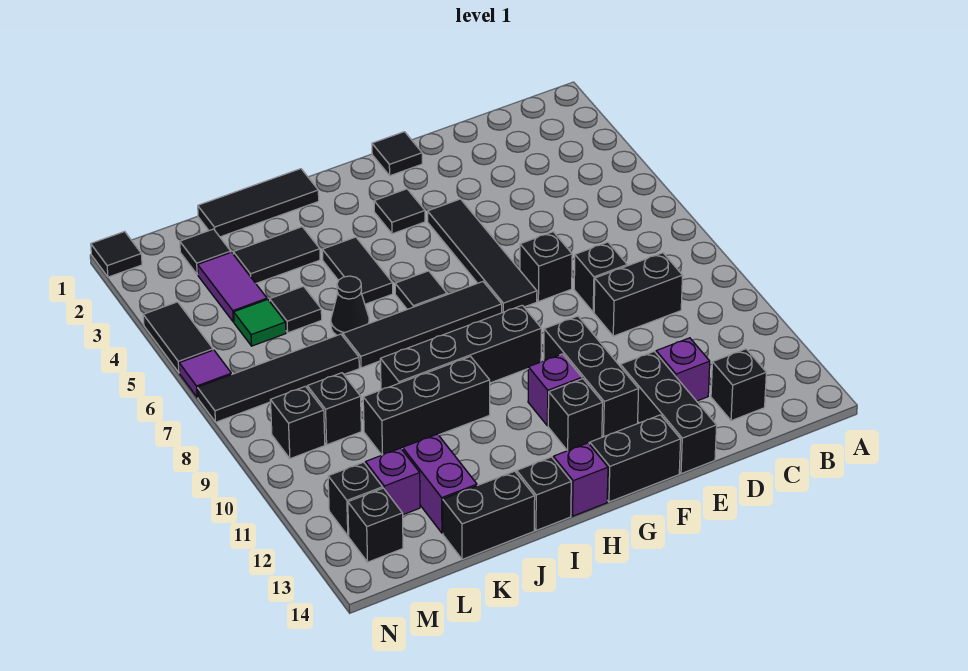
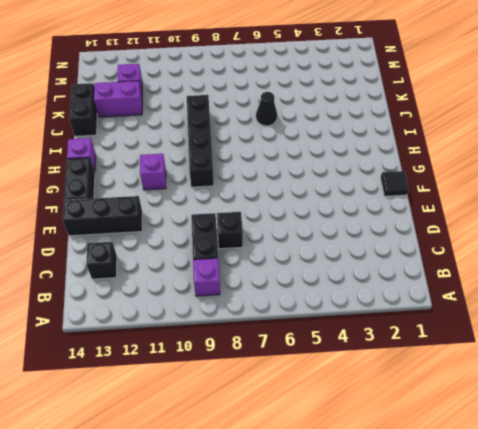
purple 1x1 brick [193,259,220,296] -> purple 1x1 brick moved to [656,338,710,401]
none -> black 1x1 brick [520,232,572,302]
none -> black 1x4 tile [428,199,537,313]
none -> black 1x3 brick [544,316,639,437]
none -> black 1x1 tile [374,189,425,234]

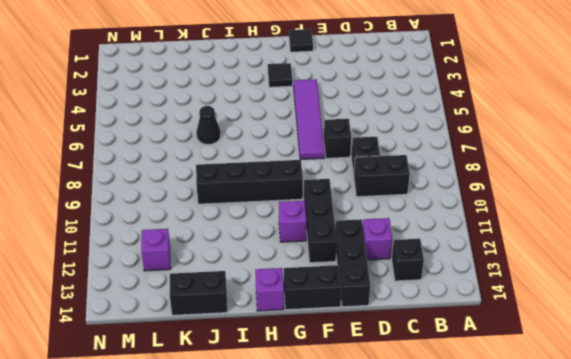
purple 1x4 tile [293,79,325,160] -> black 1x4 tile [428,199,537,313]
none -> black 1x4 tile [343,282,502,368]
none -> black 1x1 brick [548,379,603,451]
none -> black 1x1 tile [395,271,447,309]
none -> black 1x3 tile [198,169,319,237]

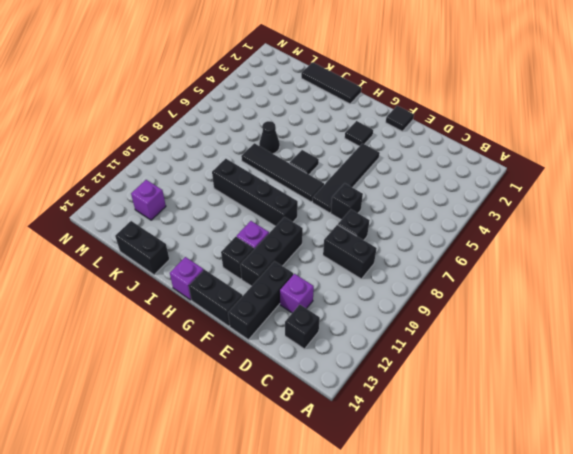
none -> black 1x2 tile [322,237,393,304]
none -> black 1x3 brick [363,357,490,455]
none -> black 1x1 brick [517,457,571,530]
none -> black 1x2 tile [233,227,320,283]

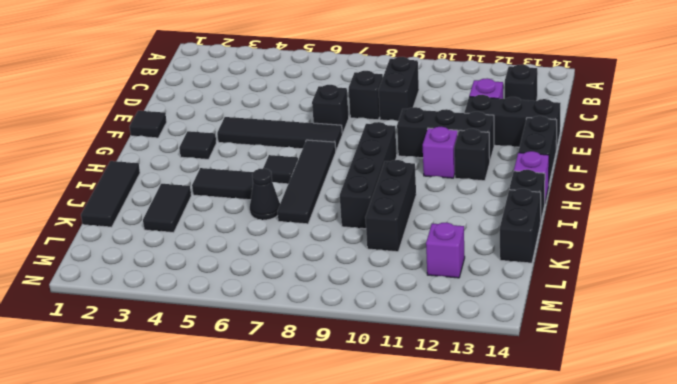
none -> black 1x1 tile [270,286,322,333]
none -> black 1x4 tile [197,334,359,422]
none -> purple 1x2 brick [403,434,477,533]
none -> black 1x1 tile [180,229,231,275]

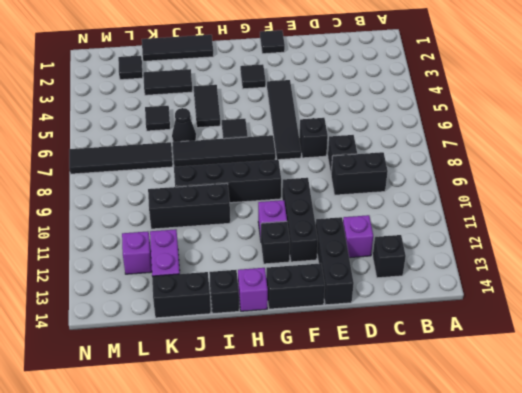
none -> purple 1x2 tile [198,252,267,322]
none -> green 1x1 tile [234,299,286,346]
none -> black 1x1 brick [307,373,361,445]
none -> black 1x1 brick [270,386,325,459]

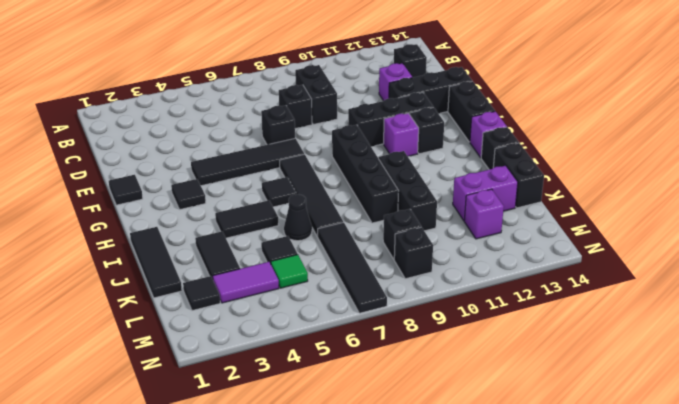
none -> black 1x1 brick [328,462,383,536]
none -> black 1x1 brick [348,488,403,562]
none -> black 1x1 tile [91,231,142,277]
none -> black 1x2 tile [143,302,213,373]

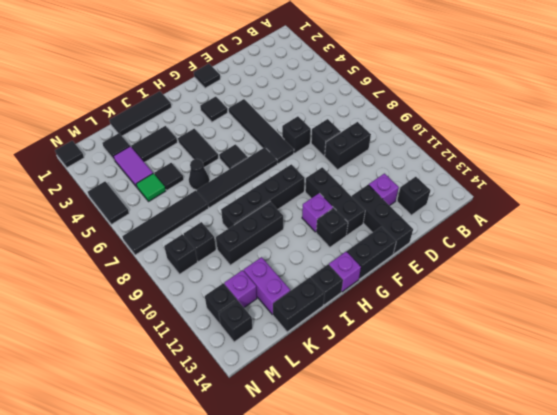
none -> purple 1x1 tile [179,350,231,398]

